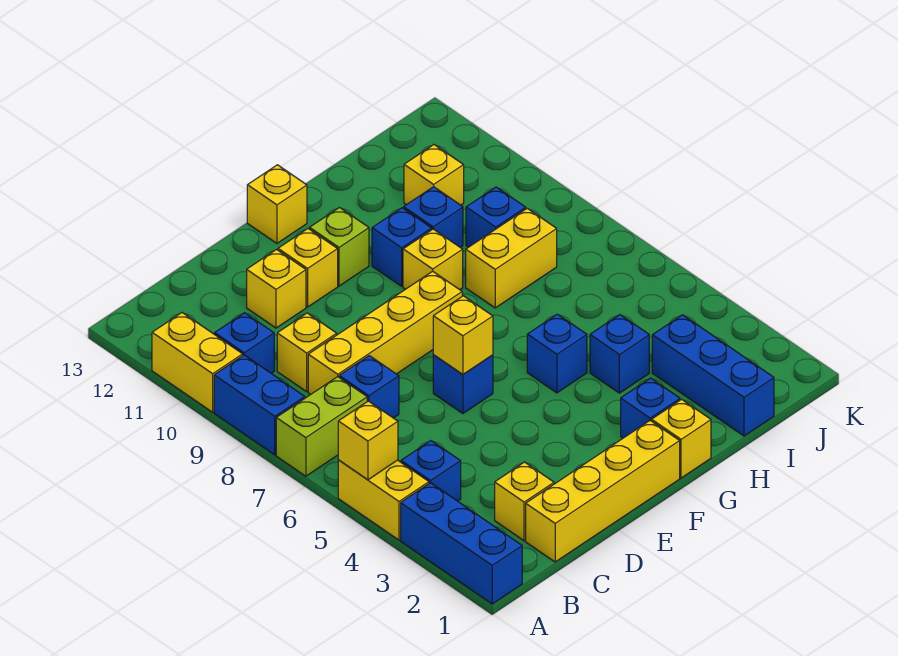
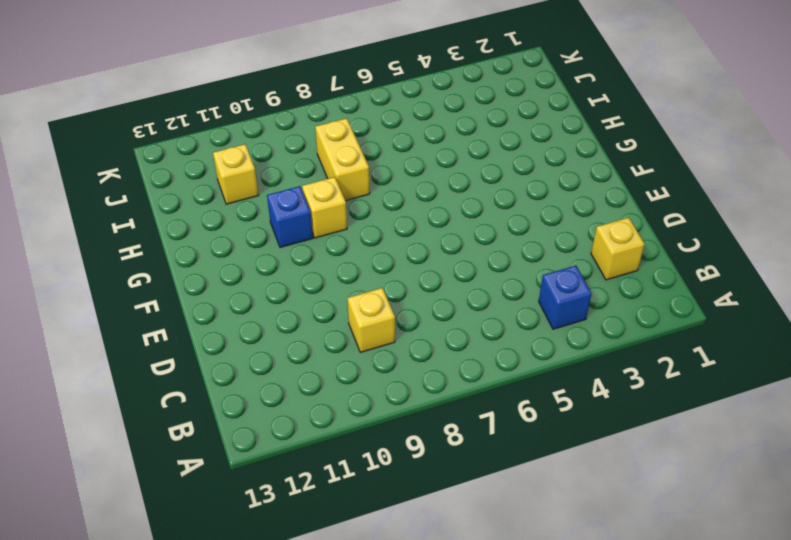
none -> blue 1x3 brick [401,483,522,604]
none -> yellow 1x2 brick [338,460,429,540]
none -> lime 1x2 brick [276,377,367,476]
none -> blue 1x2 brick [214,355,305,455]

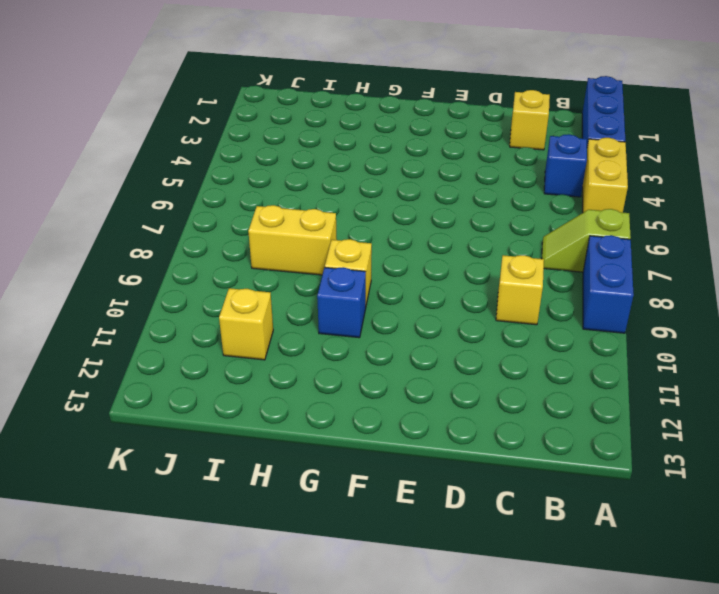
lime 1x2 slope [542,209,631,272] -> lime 1x2 brick [276,377,367,476]
none -> yellow 1x2 brick [152,313,243,412]
none -> blue 1x1 brick [215,313,274,373]
none -> yellow 1x4 brick [526,421,680,562]
none -> blue 1x1 brick [339,356,399,418]

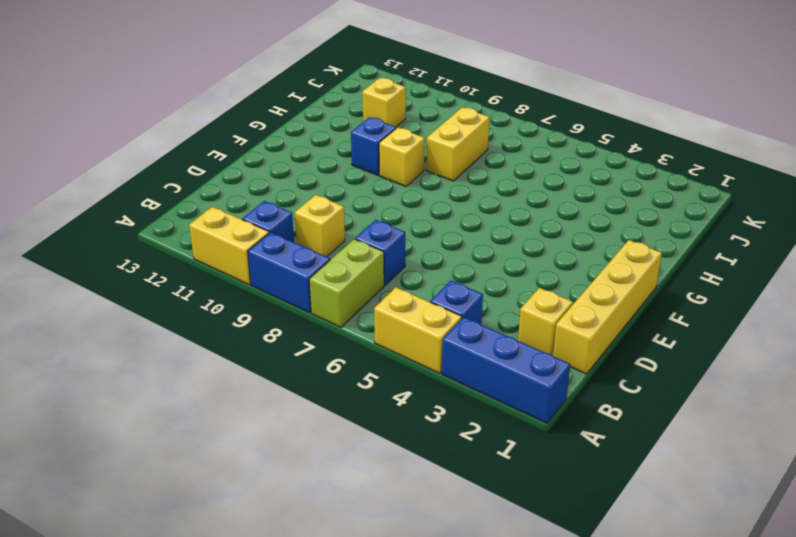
none -> yellow 1x4 brick [308,271,462,394]
none -> yellow 1x1 brick [247,250,306,328]
none -> blue 1x1 brick [433,355,493,413]
none -> yellow 1x1 brick [278,229,338,307]

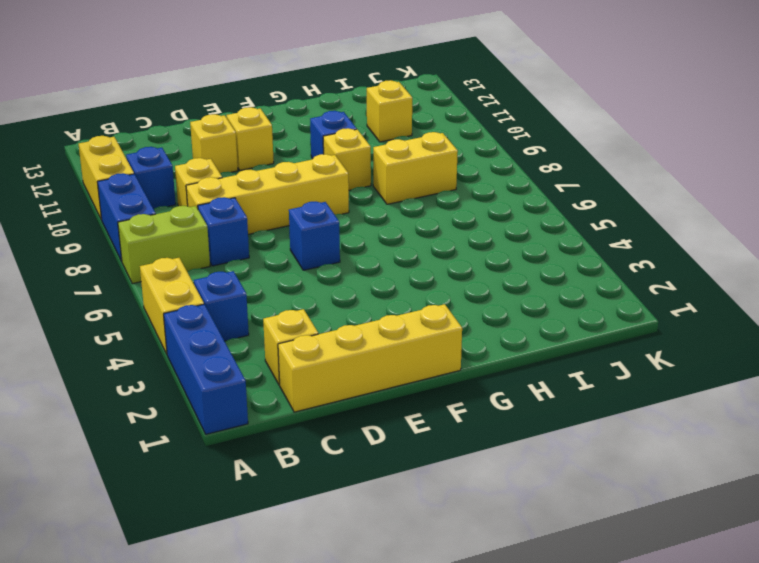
none -> lime 1x1 brick [310,208,369,286]
none -> yellow 1x1 brick [247,165,307,243]
none -> yellow 1x1 brick [652,399,711,478]
none -> blue 1x1 brick [621,378,680,438]

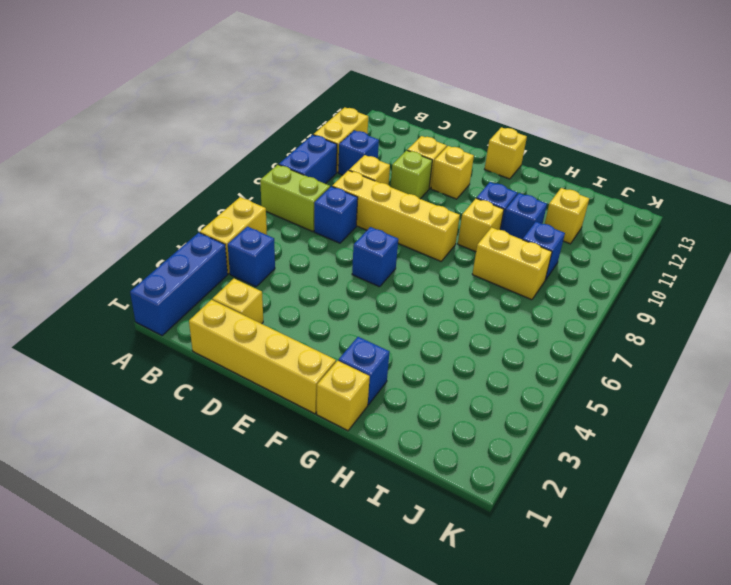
lime 1x1 brick [390,150,432,199] -> lime 1x1 brick moved to [310,208,369,286]
none -> blue 1x1 brick [527,314,587,393]
none -> blue 1x1 brick [590,315,649,393]
none -> blue 1x3 brick [652,315,774,436]
none -> yellow 1x1 brick [338,401,398,480]

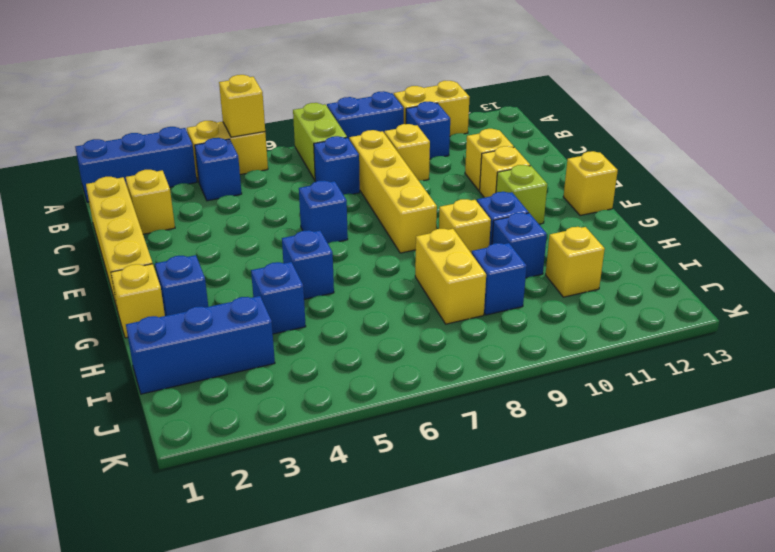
none -> yellow 1x1 brick [433,296,493,374]

